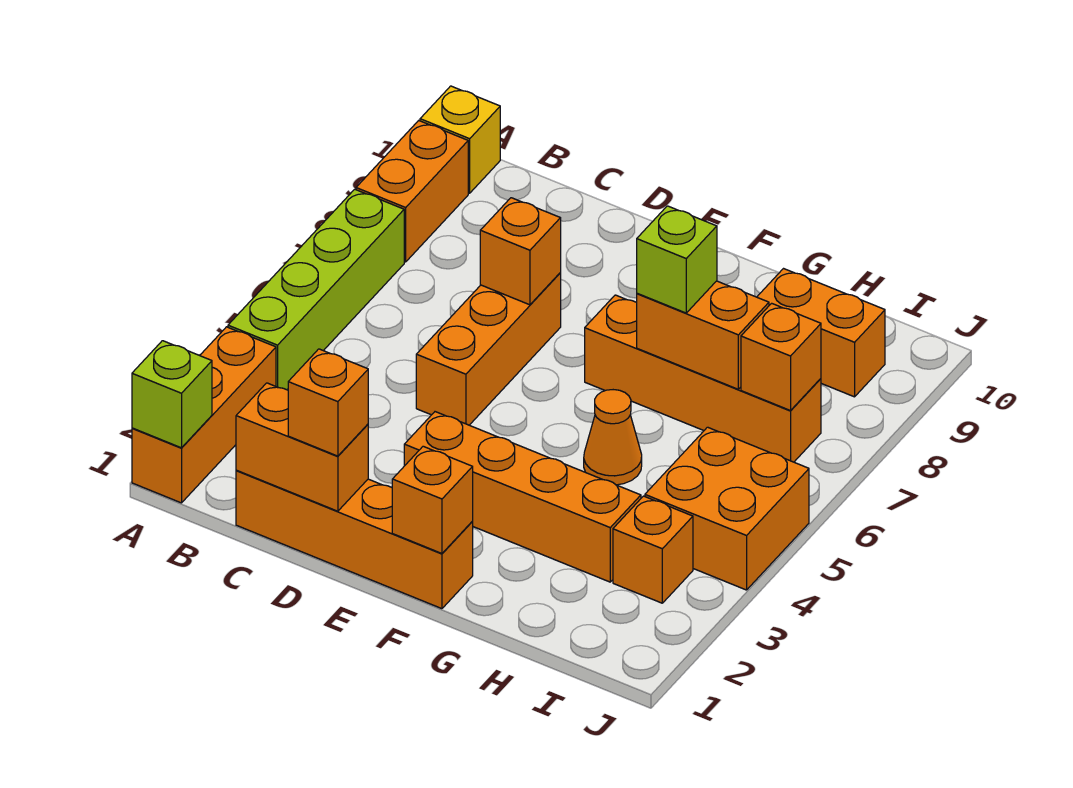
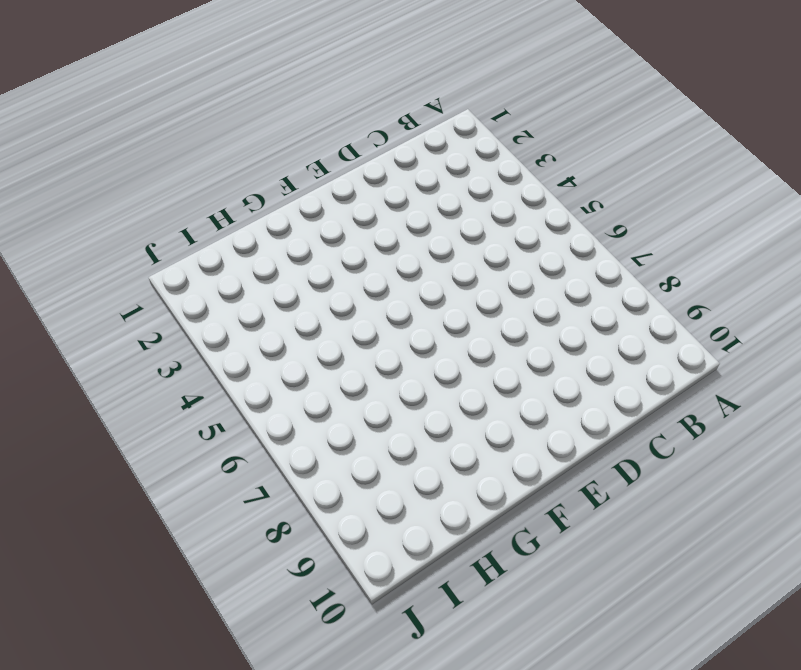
none -> orange 1x3 brick [132,327,276,503]
none -> lime 1x4 brick [228,189,404,390]
none -> orange 1x2 brick [356,121,468,262]

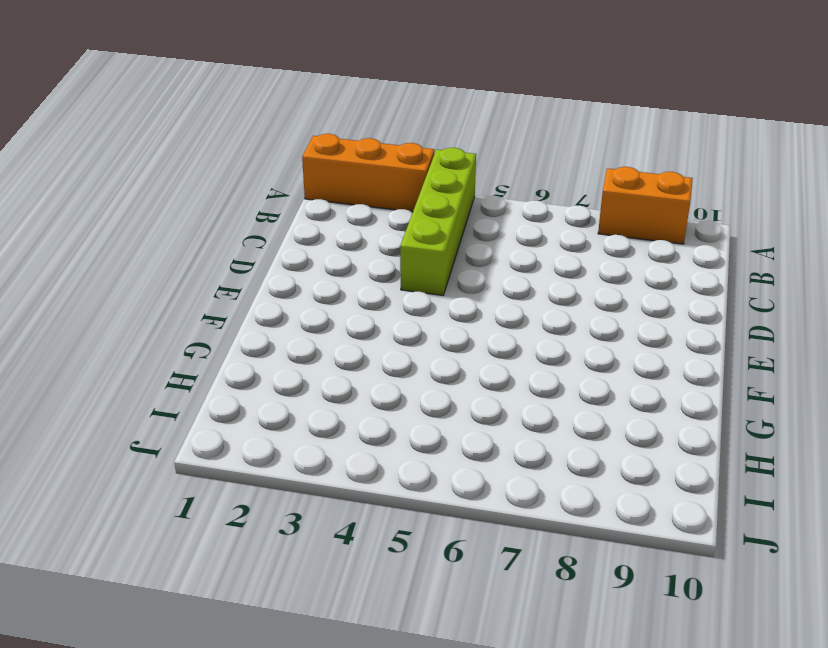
lime 1x4 brick [400,148,476,295] -> lime 1x4 brick turned to [228,189,404,390]
none -> yellow 1x1 brick [420,86,500,193]
none -> orange 1x4 brick [236,470,473,609]
none -> orange 1x3 brick [416,273,561,425]

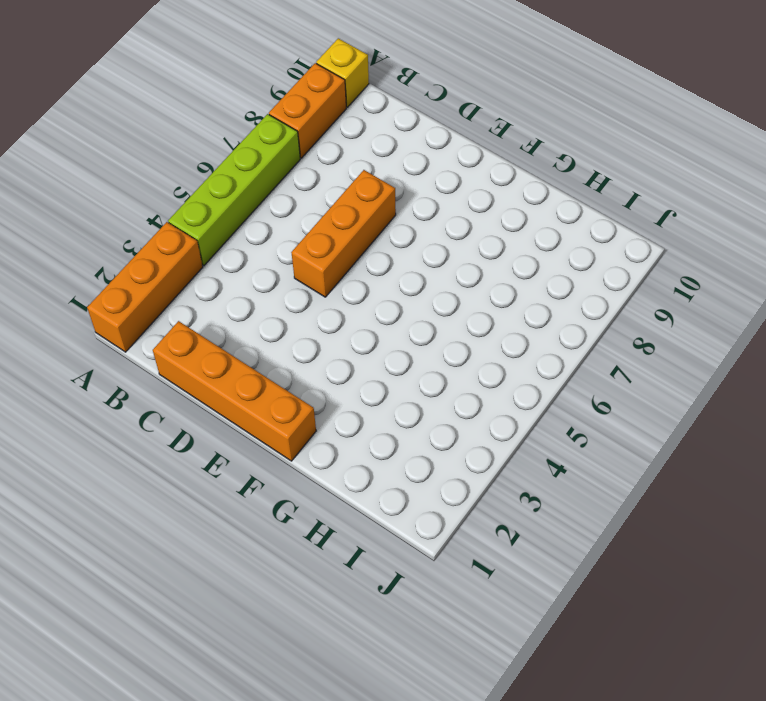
none -> orange 1x4 brick [404,412,641,582]
none -> orange 1x4 brick [585,295,821,462]
none -> orange 1x1 cone [584,390,642,485]

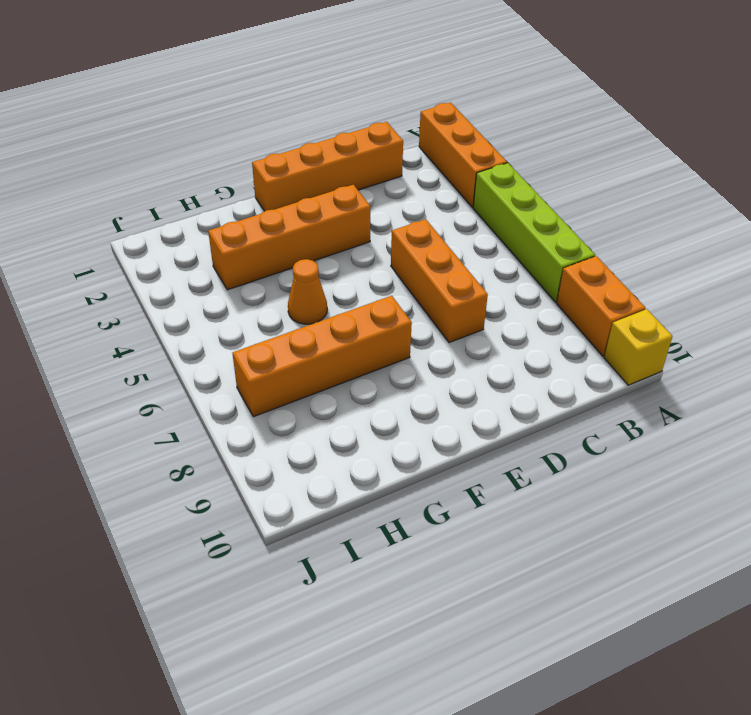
none -> orange 1x2 brick [757,269,885,397]
none -> orange 1x1 brick [613,496,693,603]
none -> orange 2x2 brick [645,427,809,590]

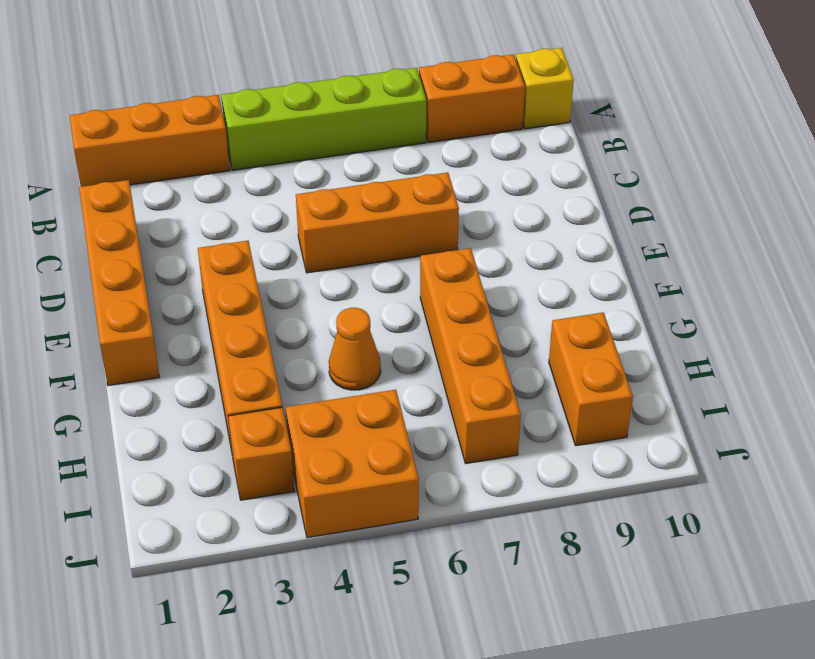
none -> lime 1x1 brick [132,341,212,448]
none -> orange 1x2 brick [236,383,368,511]
none -> orange 1x1 brick [480,198,561,305]

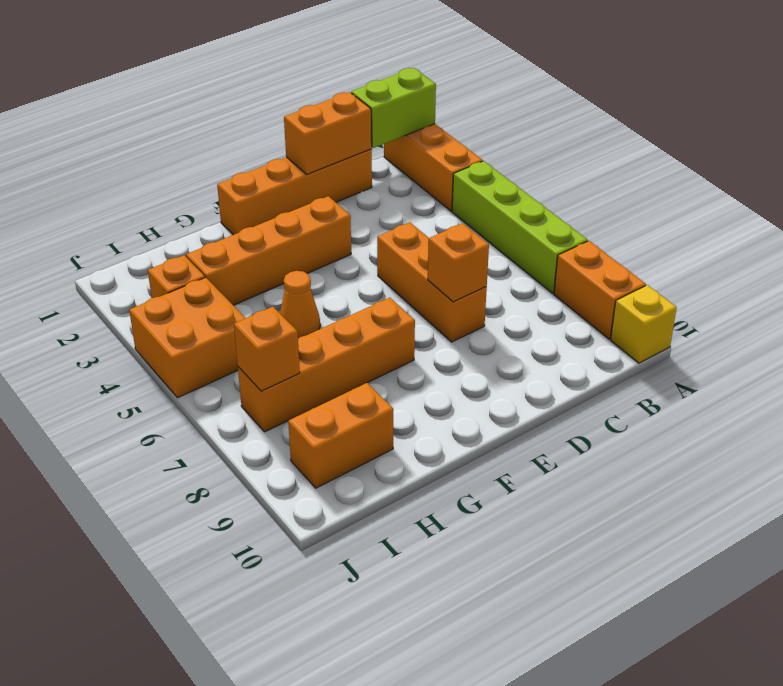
lime 1x2 brick [351,68,436,148] -> lime 1x1 brick [132,341,212,448]
none -> orange 1x1 brick [392,446,473,553]
none -> orange 1x2 brick [637,281,769,389]
none -> orange 1x1 brick [288,349,368,456]

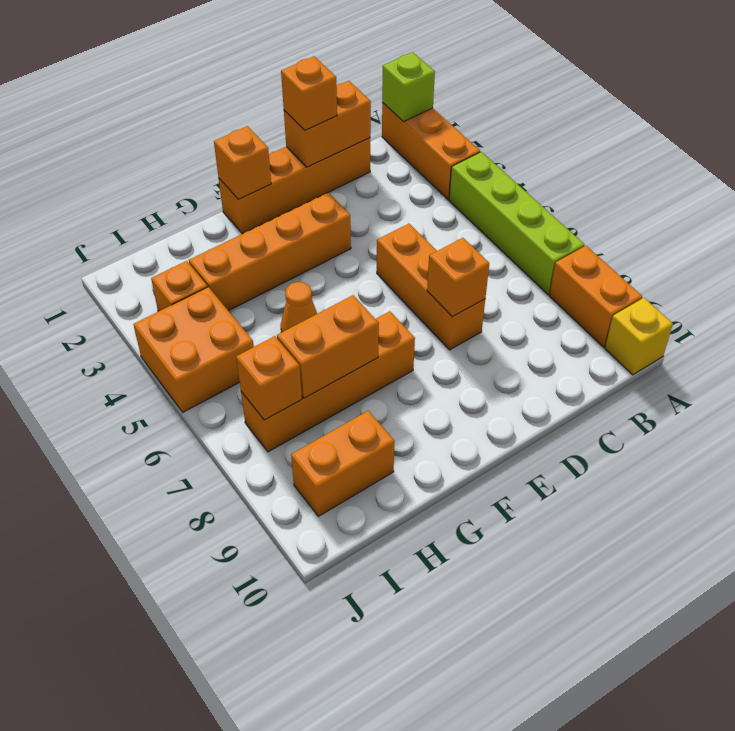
none -> lime 1x1 brick [637,206,717,313]

